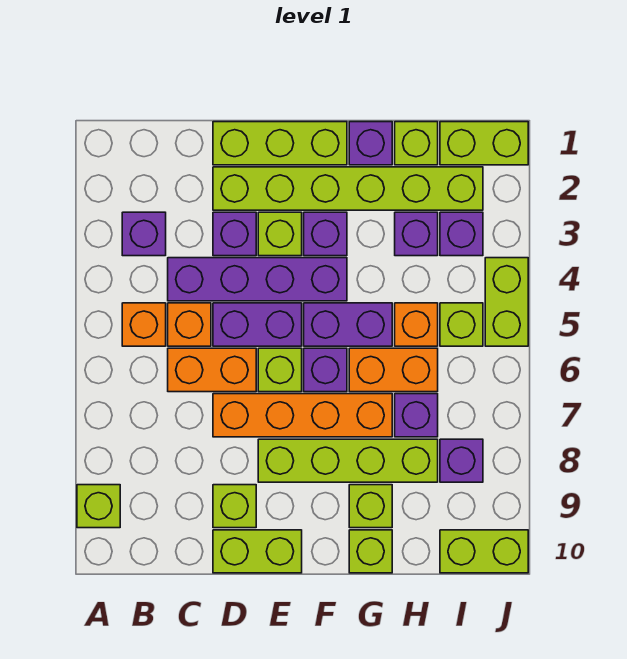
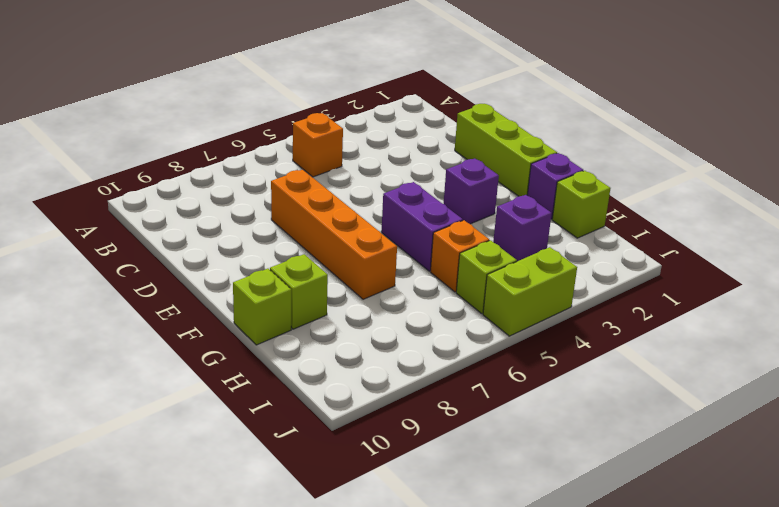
none -> lime 1x1 brick [77,485,120,528]
none -> purple 1x1 brick [122,212,166,256]
none -> purple 1x4 brick [168,258,347,301]
none -> orange 1x1 brick [168,303,211,346]

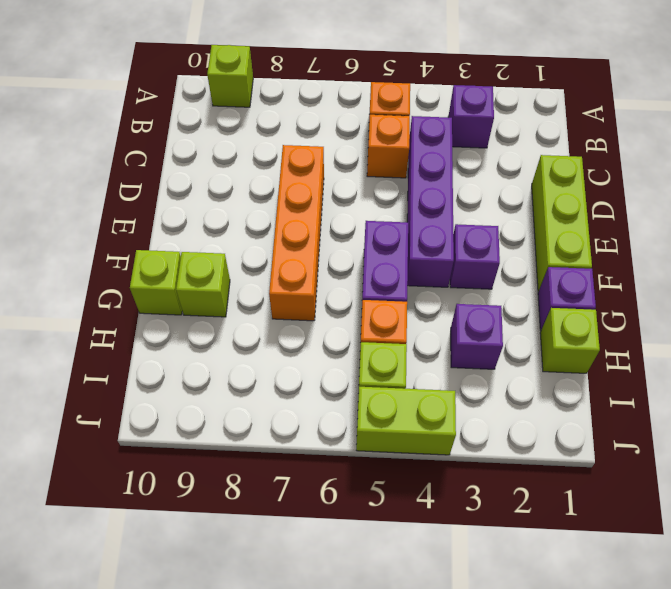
none -> orange 1x2 brick [168,348,256,392]
none -> lime 1x6 brick [213,167,483,210]
none -> purple 1x1 brick [213,212,256,256]
none -> purple 1x2 brick [213,303,302,346]

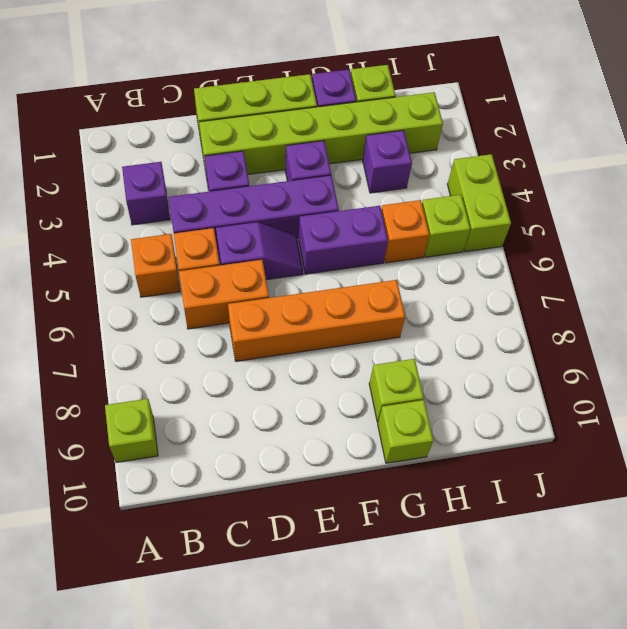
purple 1x2 slope [216,222,303,280] -> purple 1x2 brick [213,303,302,346]
none -> lime 1x1 brick [213,485,256,528]
none -> lime 1x2 brick [213,530,302,573]
none -> lime 1x1 brick [258,212,302,256]
none -> lime 1x1 brick [258,348,302,392]

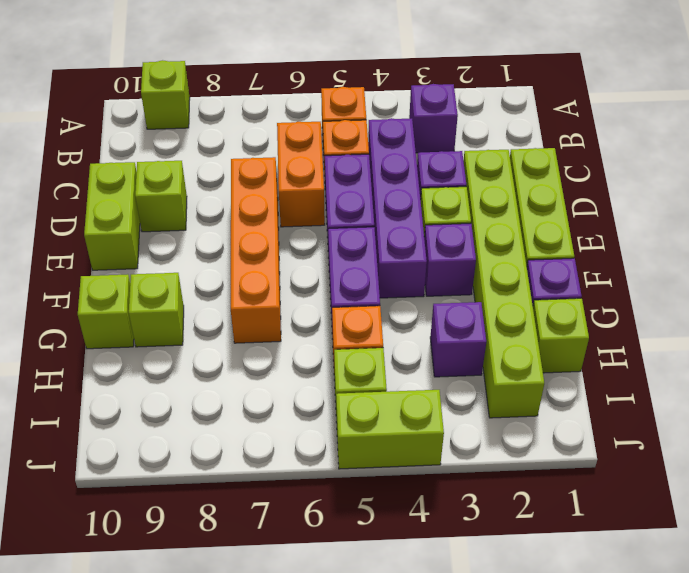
none -> lime 1x1 brick [258,348,302,392]
none -> lime 1x4 brick [258,439,438,482]
none -> purple 1x1 brick [304,348,347,392]
none -> orange 1x2 brick [349,348,438,392]

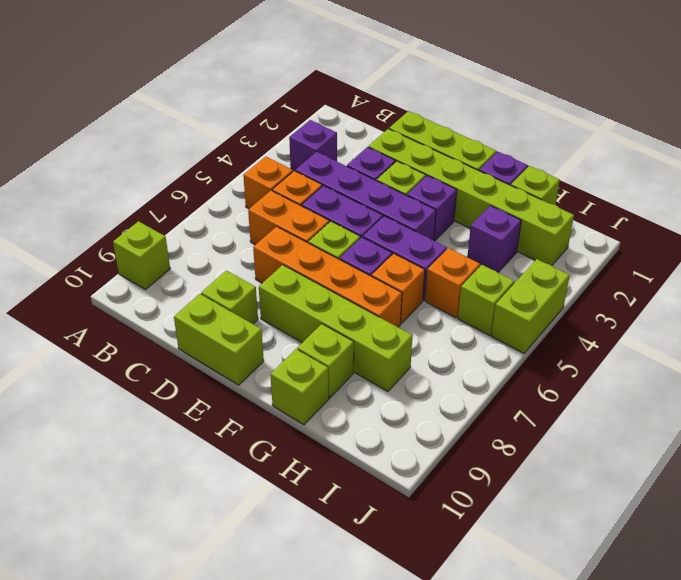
orange 1x1 brick [372,254,425,323] -> orange 1x2 brick [349,348,438,392]
none -> purple 1x1 brick [395,394,438,437]
none -> lime 1x2 brick [440,122,528,165]
none -> purple 1x1 brick [440,212,483,256]
none -> purple 1x1 brick [440,439,483,482]

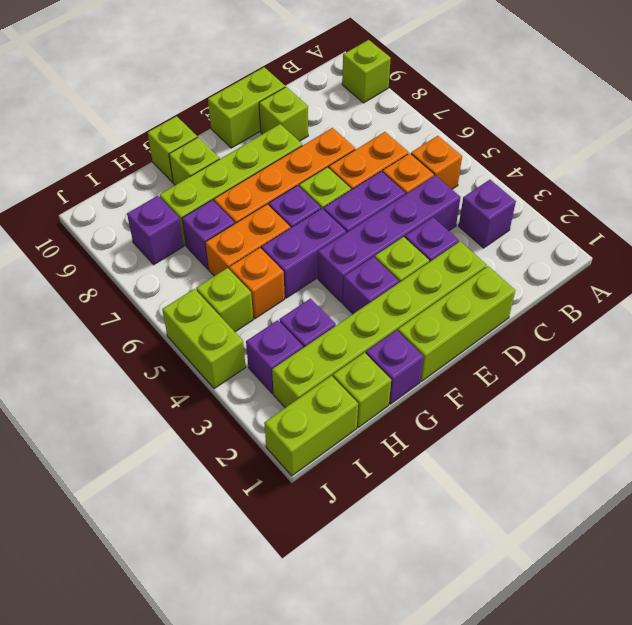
none -> lime 1x2 brick [440,530,528,573]

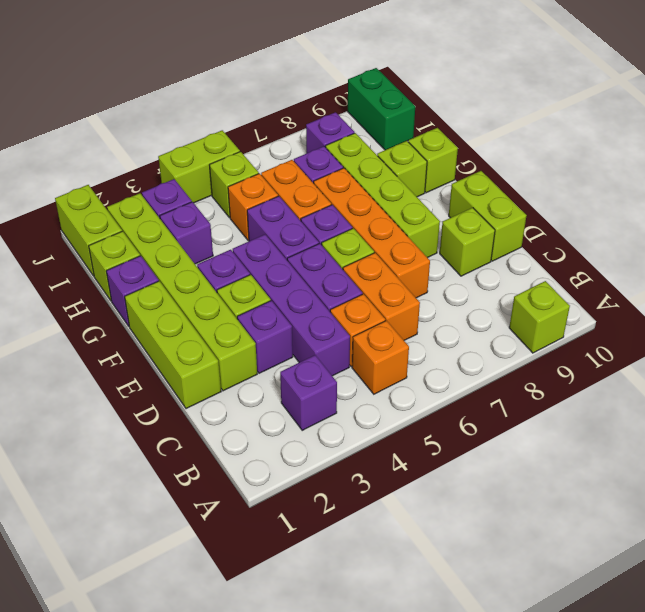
green 1x2 brick [348,68,415,150] -> lime 1x2 brick [440,530,528,573]

